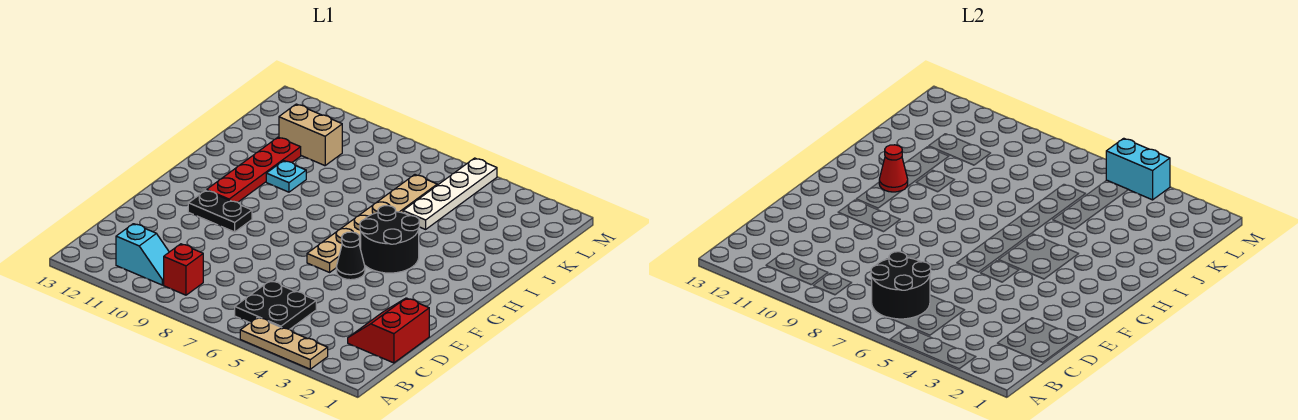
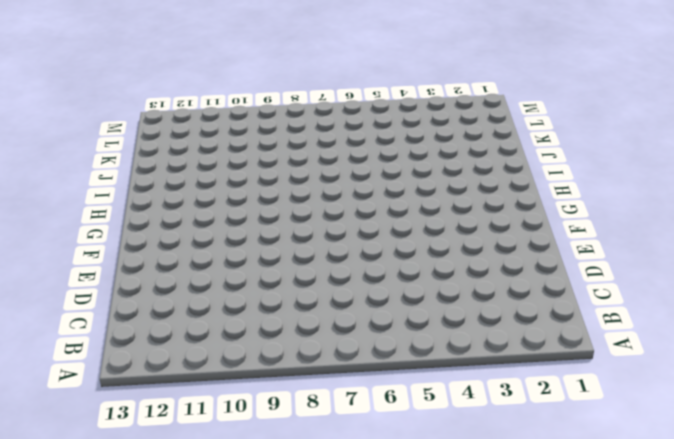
none -> tan 1x3 plate [240,317,328,369]
none -> black 2x2 plate [235,281,316,329]
none -> red 1x1 brick [164,244,203,295]

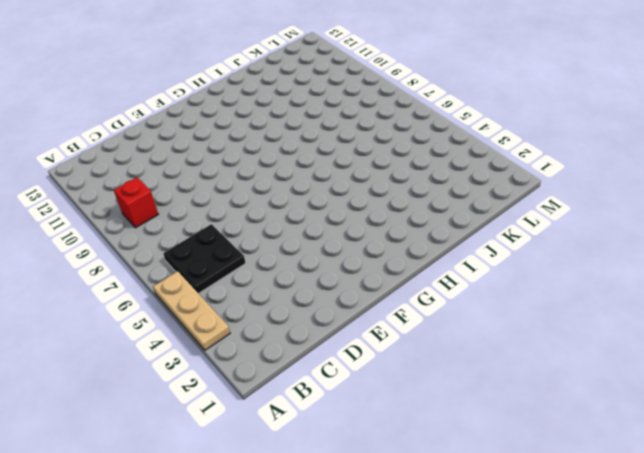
none -> cyan 1x2 slope [116,224,169,285]
none -> red 2x2 slope [348,298,429,363]
none -> black 1x1 cone [336,232,365,280]

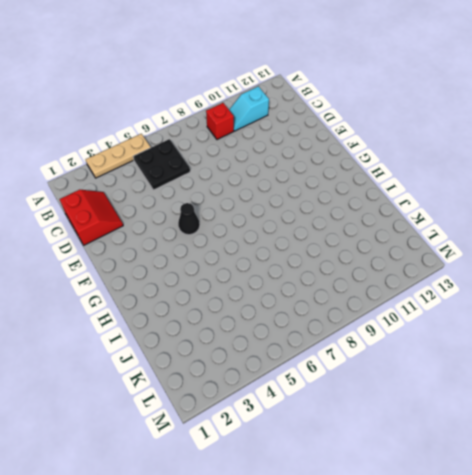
none -> tan 1x6 plate [307,175,437,272]
none -> black 1x2 plate [188,190,252,232]
none -> black 2x2 round brick [360,206,419,273]

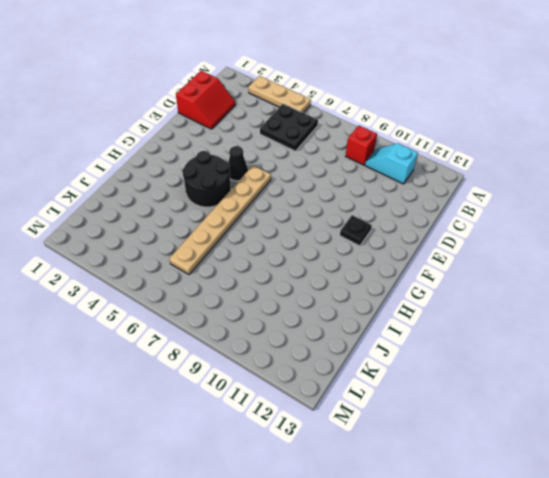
black 1x1 plate [340,215,372,246] -> black 1x2 plate [188,190,252,232]
none -> red 1x4 plate [207,137,301,202]
none -> cyan 1x1 plate [266,161,306,192]
none -> white 1x4 plate [403,158,497,229]

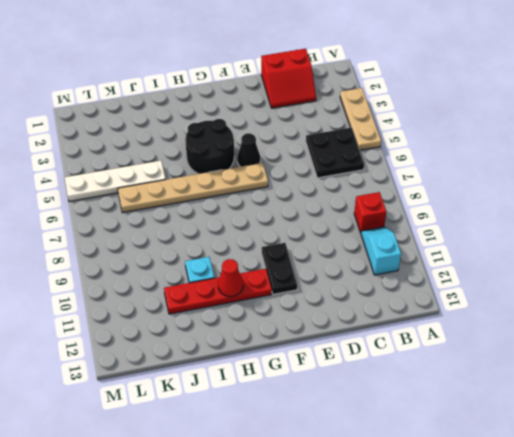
none -> tan 1x2 brick [279,104,342,166]
none -> black 2x2 round brick [871,252,931,319]
none -> cyan 1x2 brick [1106,138,1170,200]

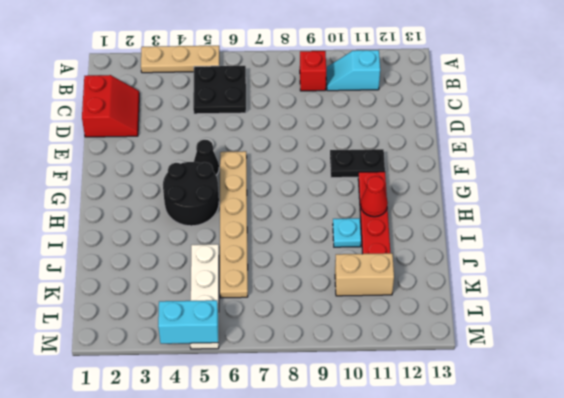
none -> black 2x2 round brick [871,252,931,319]

